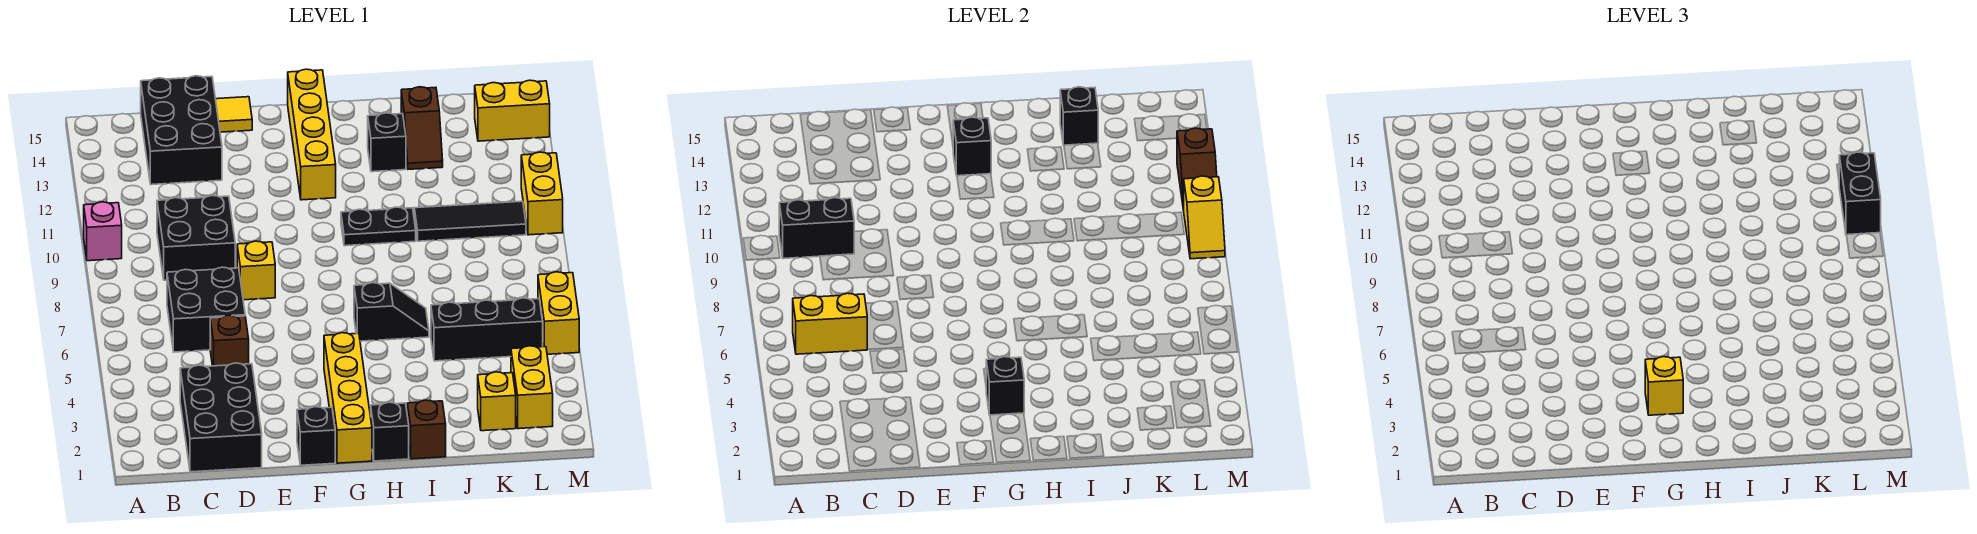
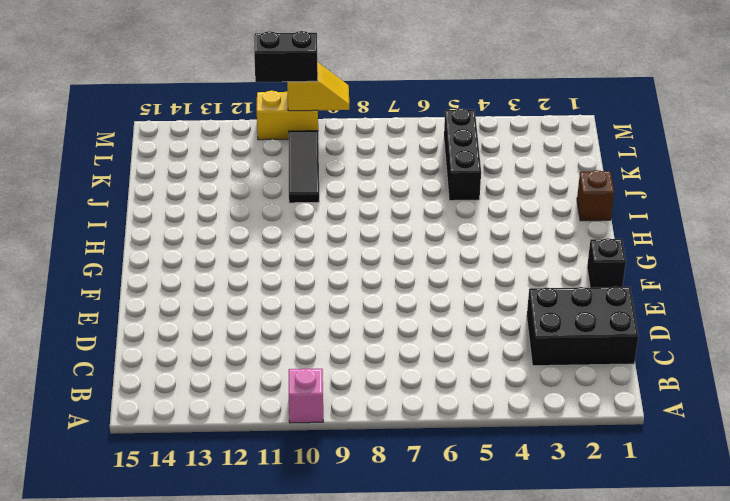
none -> black 2x2 brick [167,267,245,352]
none -> black 2x2 brick [157,196,235,280]
none -> black 2x3 brick [141,76,222,185]
none -> brown 1x1 brick [210,315,249,366]

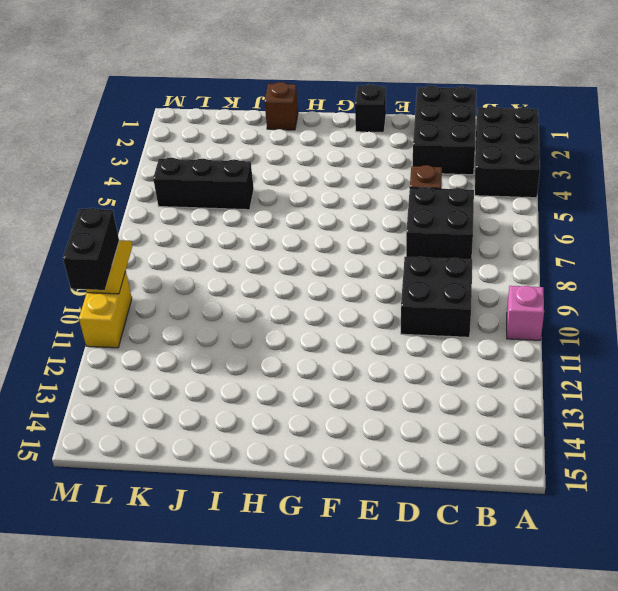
black 2x3 brick [475,106,540,198] -> black 2x3 brick moved to [141,76,222,185]
none -> yellow 1x1 brick [237,241,275,300]
none -> yellow 1x1 tile [216,97,252,132]
none -> yellow 1x4 brick [324,333,372,463]
none -> yellow 1x4 brick [288,69,336,200]

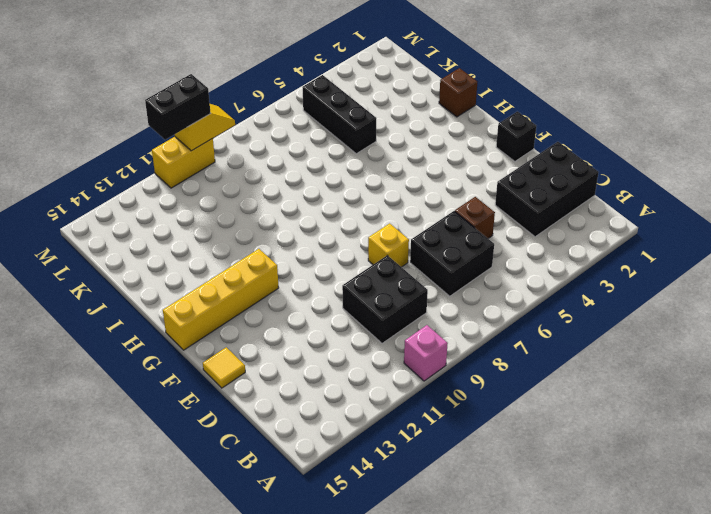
none -> black 2x3 brick [141,76,222,185]
none -> yellow 1x4 brick [324,333,372,463]
none -> black 1x1 brick [371,402,409,461]
none -> black 1x2 slope [354,283,429,341]

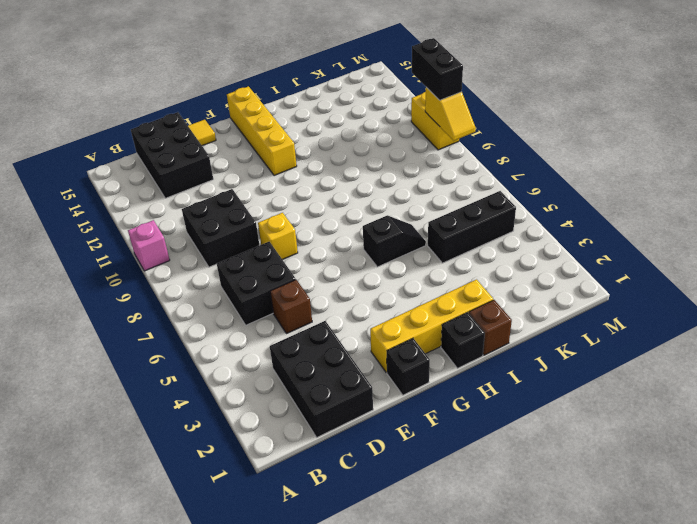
yellow 1x4 brick [370,280,493,372] -> yellow 1x4 brick turned to [324,333,372,463]
none -> black 1x2 plate [341,207,416,246]
none -> black 1x1 brick [368,113,406,172]
none -> black 1x3 tile [414,201,526,241]
none -> brown 1x2 slope [401,87,443,169]

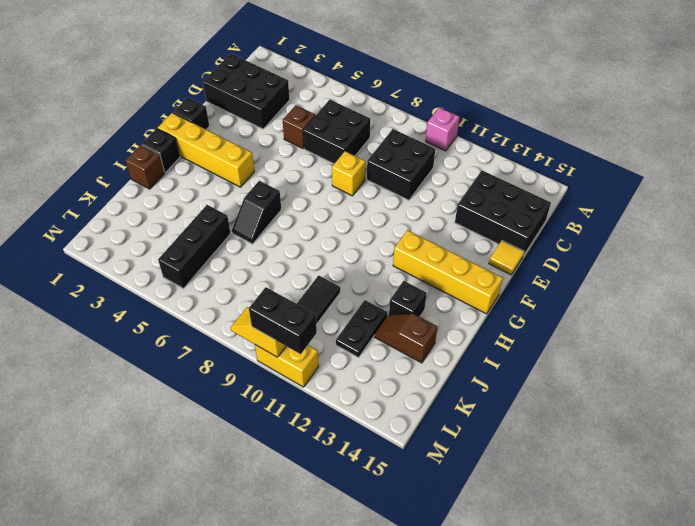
black 1x2 plate [336,300,387,357] -> black 1x2 plate moved to [341,207,416,246]
none -> yellow 1x1 brick [478,372,516,431]
none -> yellow 1x2 brick [511,346,553,429]
none -> yellow 1x2 brick [475,80,550,141]
none -> yellow 1x2 brick [538,272,579,354]

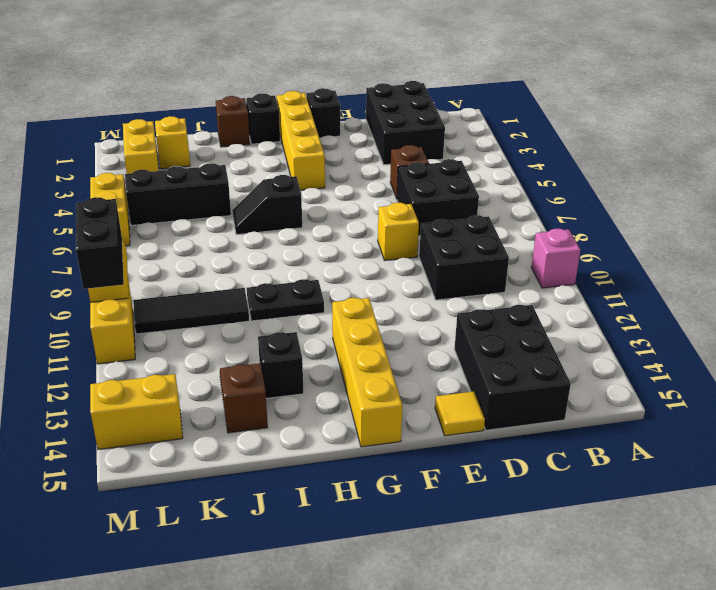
none -> yellow 1x2 brick [793,293,868,354]
none -> black 1x2 brick [779,198,854,259]
none -> black 1x1 brick [986,357,1024,415]
none -> black 1x1 brick [953,117,991,176]

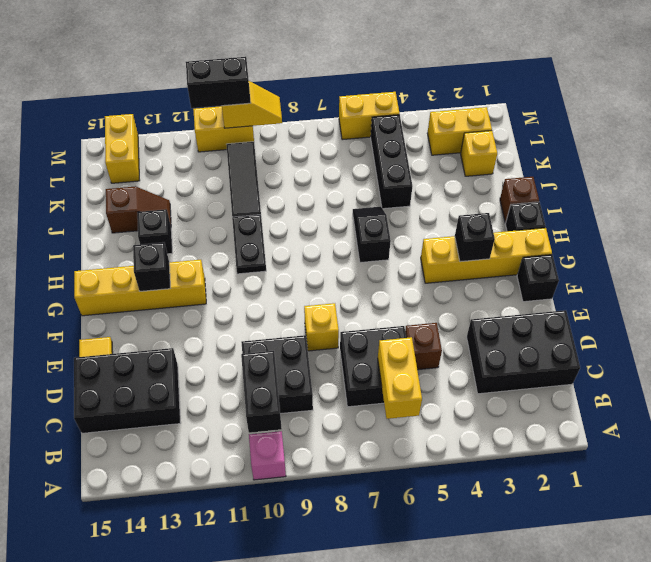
none -> black 1x1 brick [1060,87,1098,145]
none -> brown 1x2 slope [1177,128,1217,210]
none -> yellow 1x1 brick [1645,357,1683,415]

